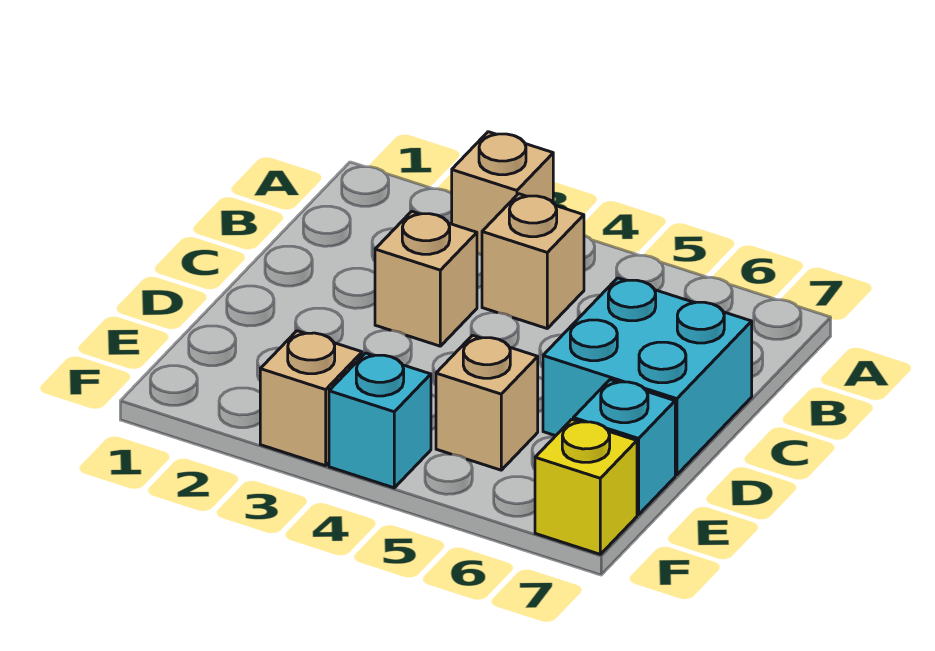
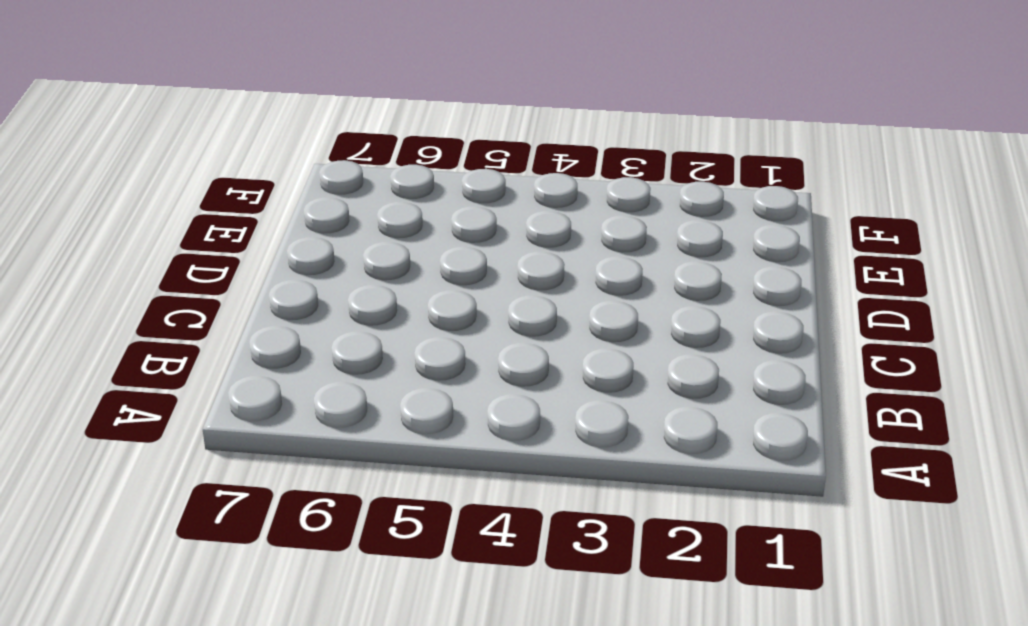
none -> tan 1x1 brick [452,132,553,255]
none -> tan 1x1 brick [482,194,584,328]

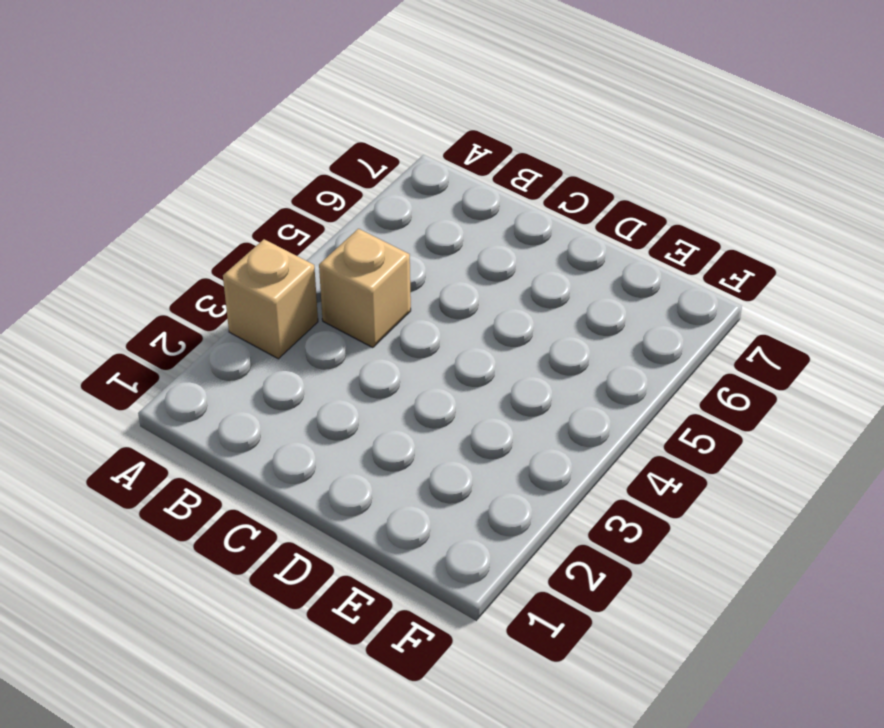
none -> tan 1x1 brick [375,211,477,346]
none -> cyan 2x2 brick [543,278,752,475]

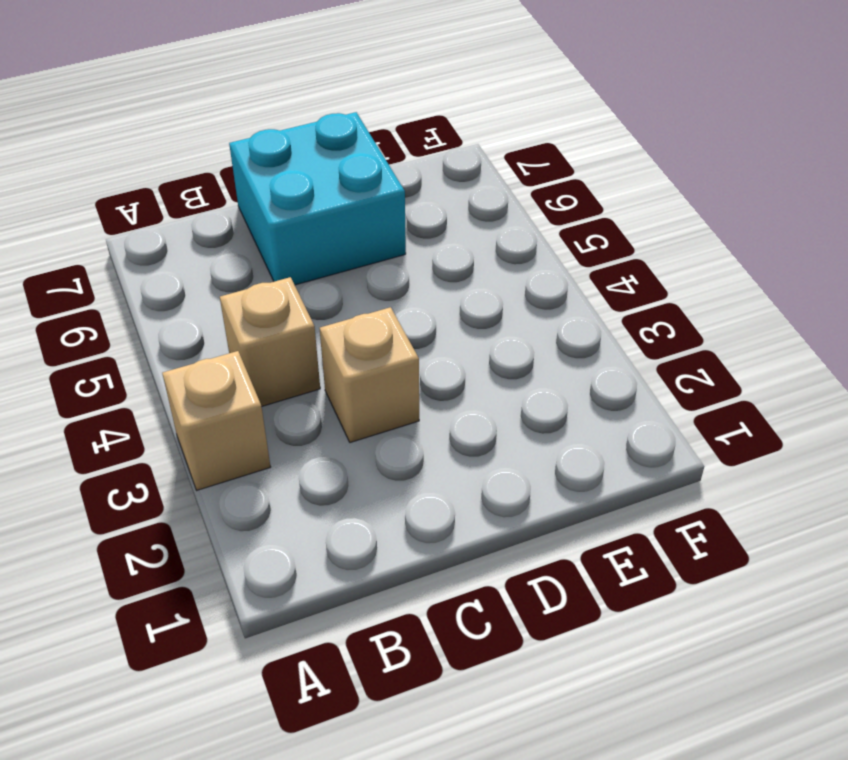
none -> tan 1x1 brick [436,335,538,470]
none -> cyan 1x1 brick [573,380,675,515]

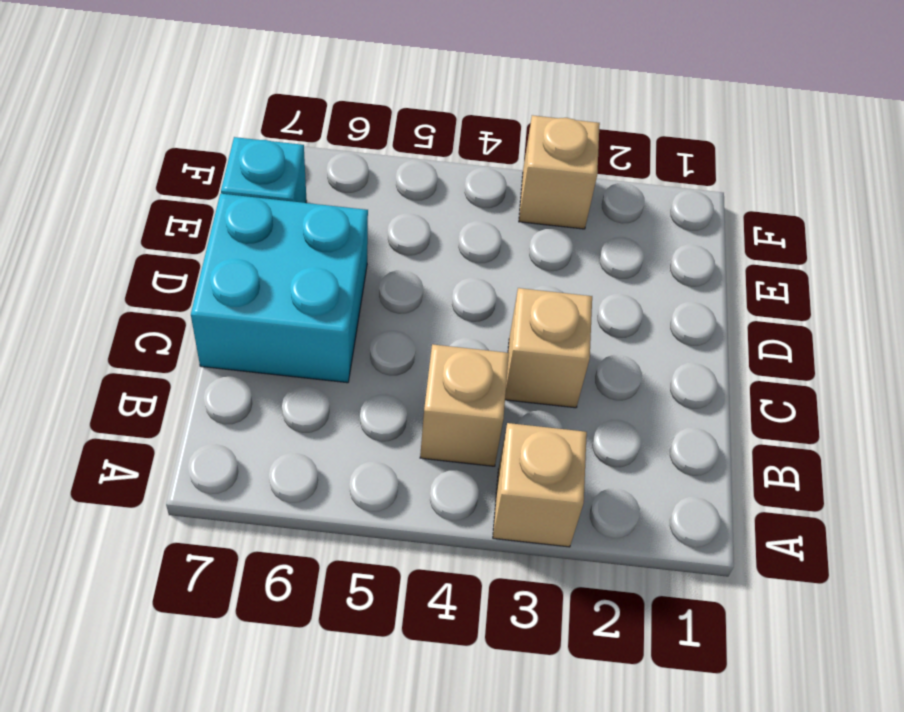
none -> tan 1x1 brick [436,335,538,470]
none -> cyan 1x1 brick [329,353,431,488]

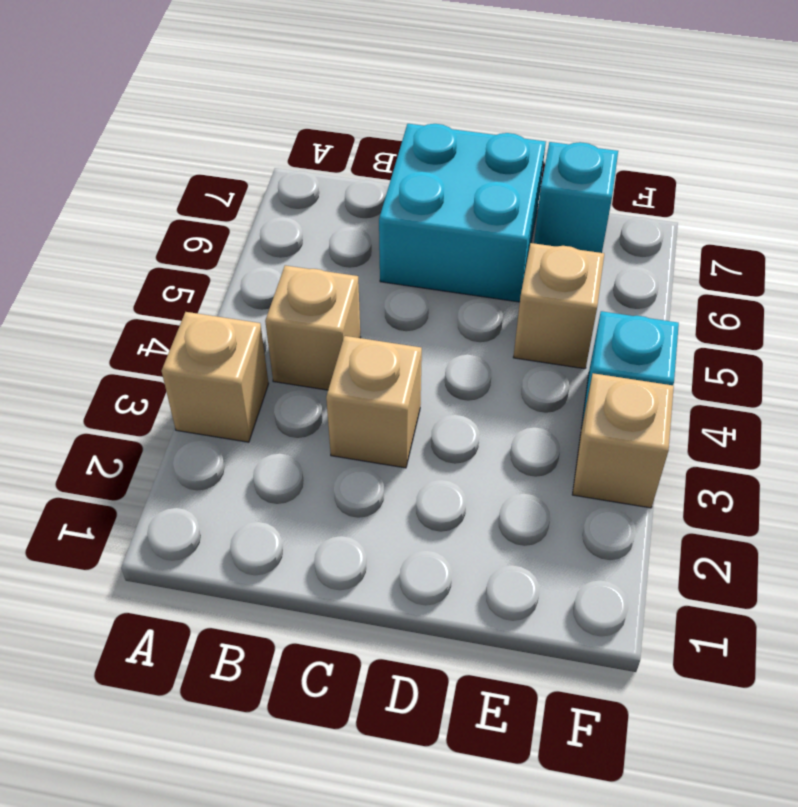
none -> yellow 1x1 brick [535,420,637,554]

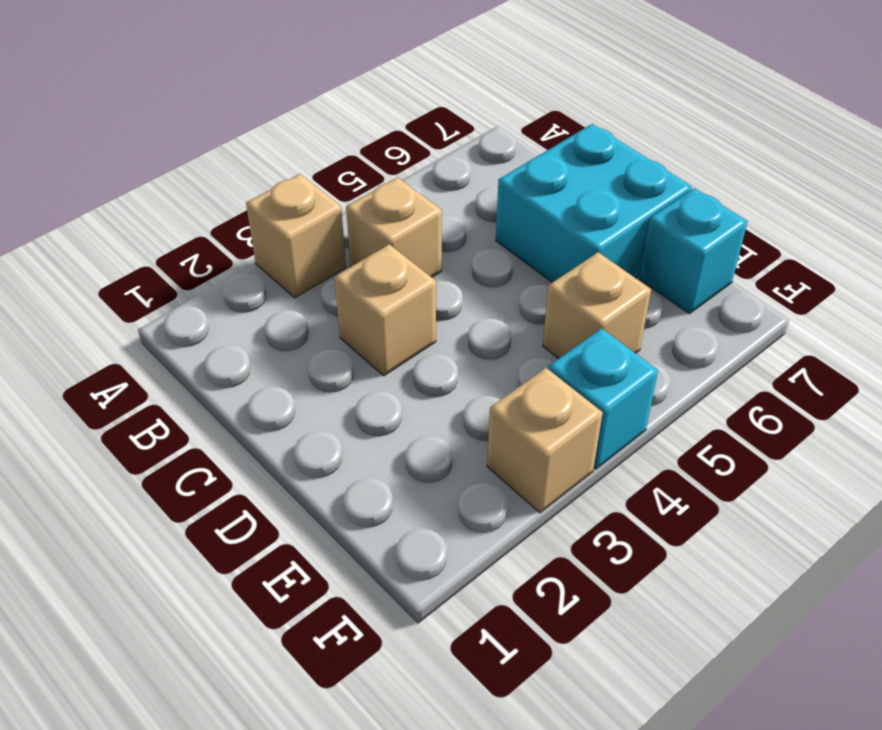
none -> yellow 1x1 brick [535,420,637,554]

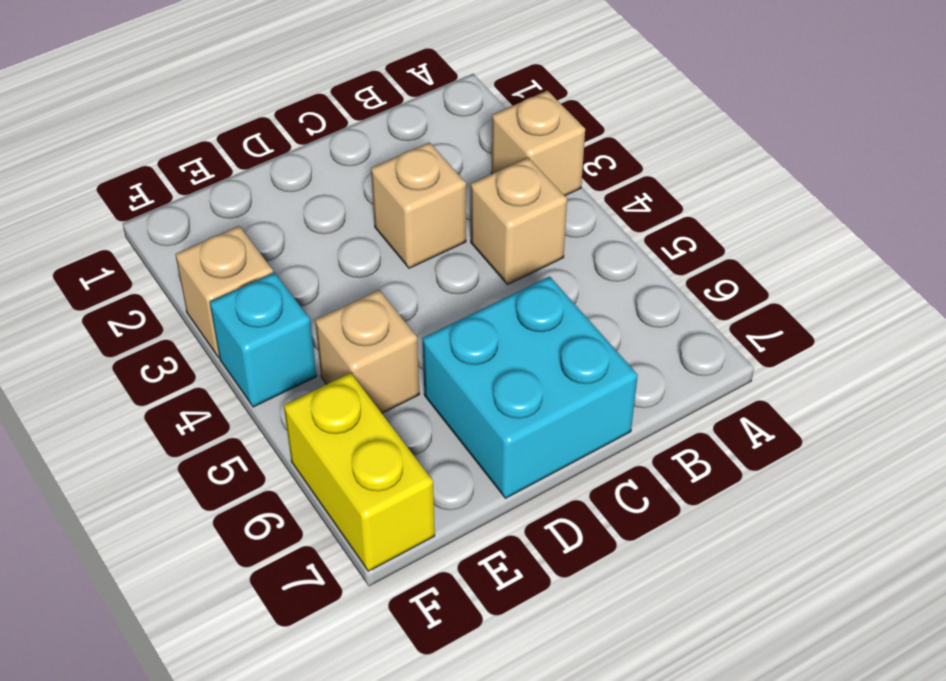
yellow 1x2 brick [284,373,435,571] -> yellow 1x1 brick [535,420,637,554]
none -> cyan 1x1 brick [573,380,675,515]

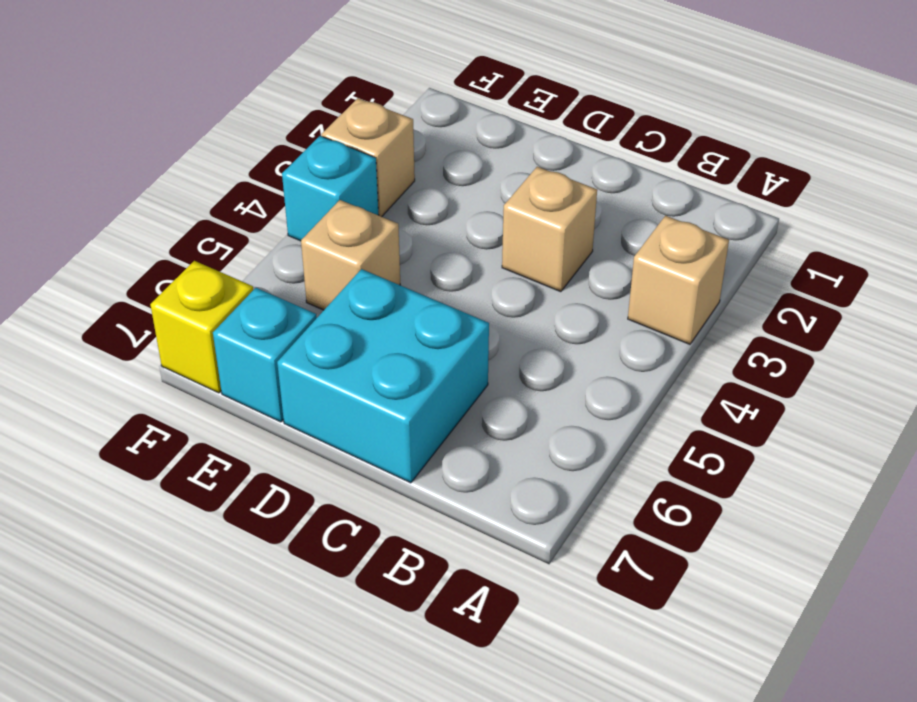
none -> tan 1x1 brick [482,194,584,328]

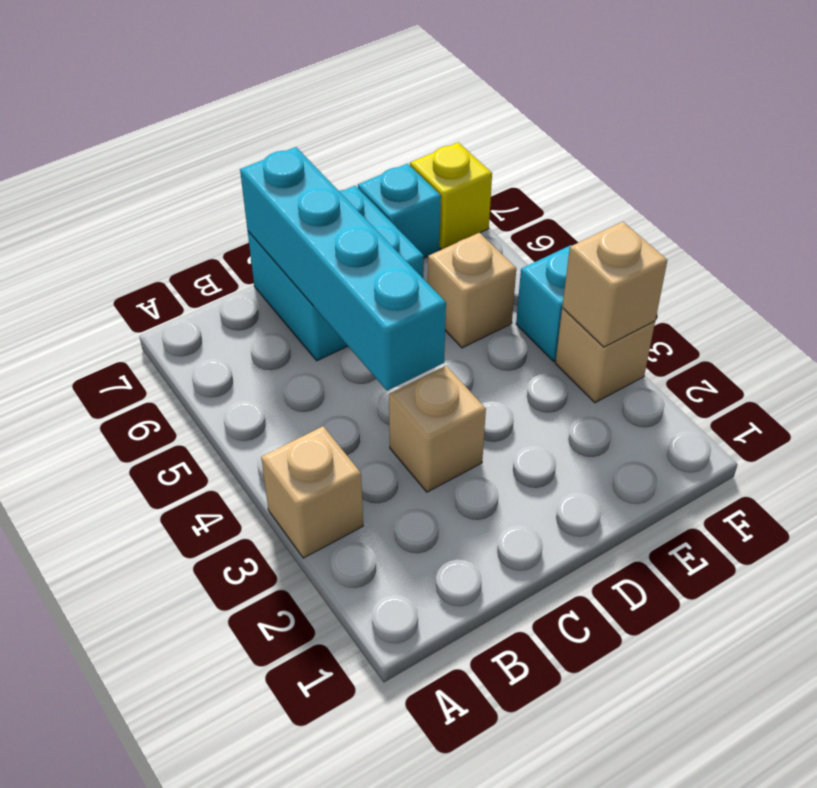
cyan 1x4 brick [240,147,446,391] -> none
tan 1x1 brick [562,222,667,347] -> tan 1x1 brick moved to [482,194,584,328]

